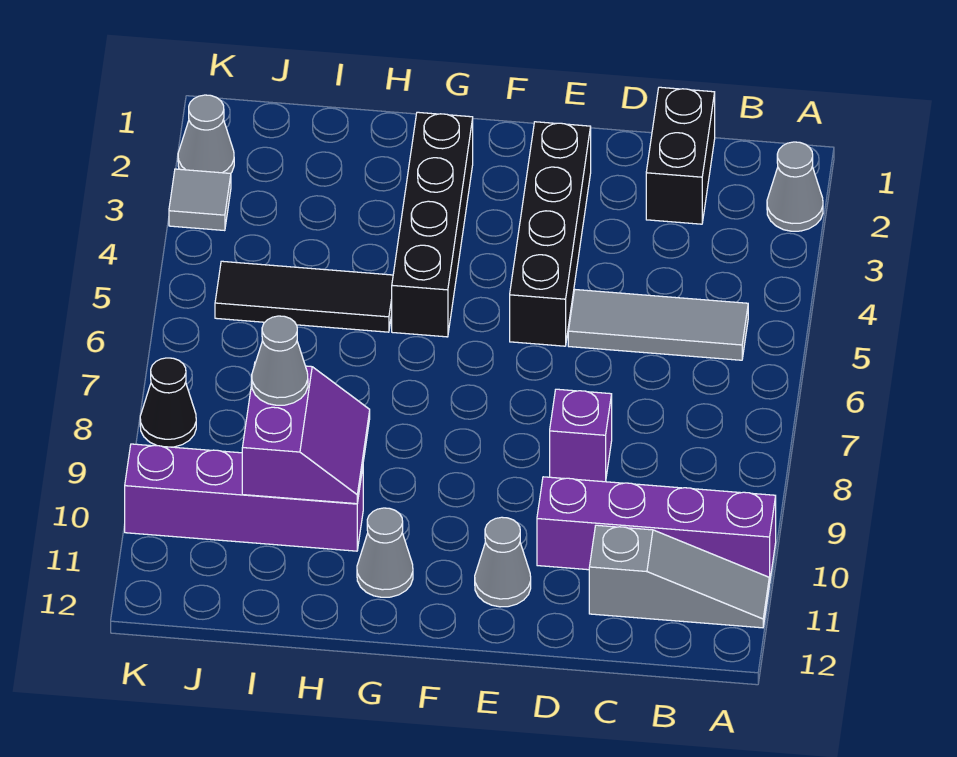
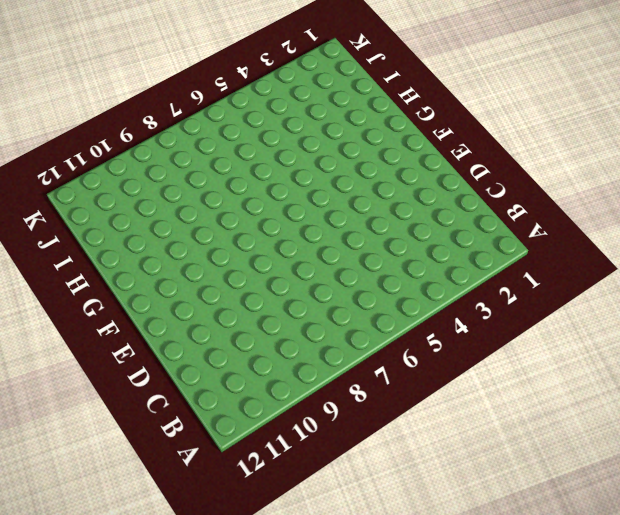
none -> grey 1x1 cone [767,142,823,231]
none -> purple 1x4 brick [537,477,776,584]
none -> grey 1x3 slope [589,525,769,628]

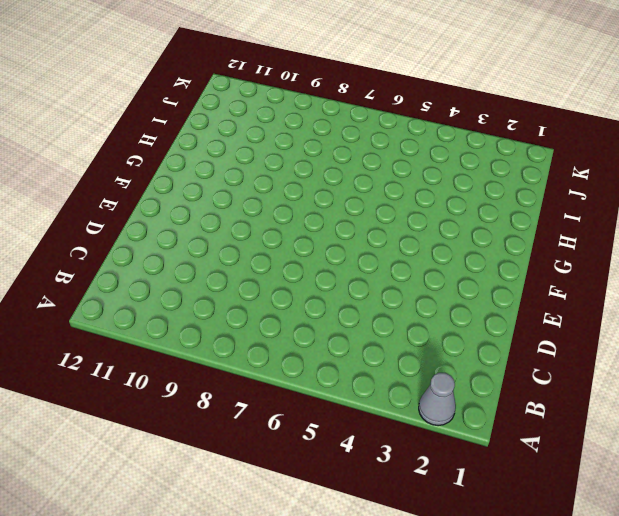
none -> purple 1x4 brick [537,477,776,584]
none -> grey 1x3 slope [589,525,769,628]
none -> grey 1x3 tile [568,290,748,360]

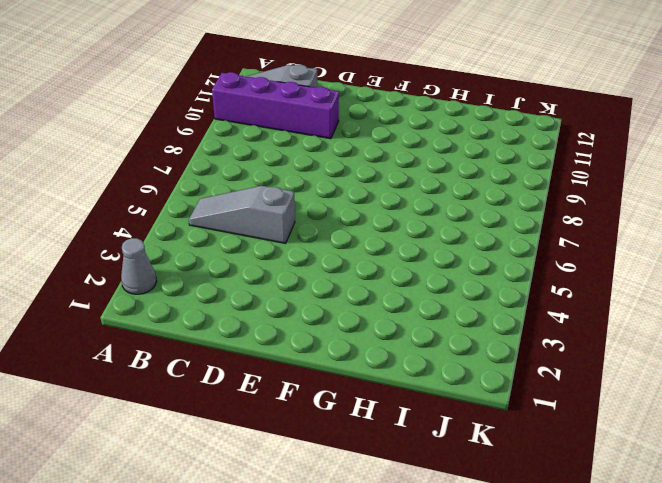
grey 1x3 slope [189,186,295,243] -> grey 1x3 tile [568,290,748,360]
none -> black 1x2 brick [646,87,715,224]
none -> purple 1x1 brick [550,389,612,482]
none -> black 1x4 brick [510,122,591,346]

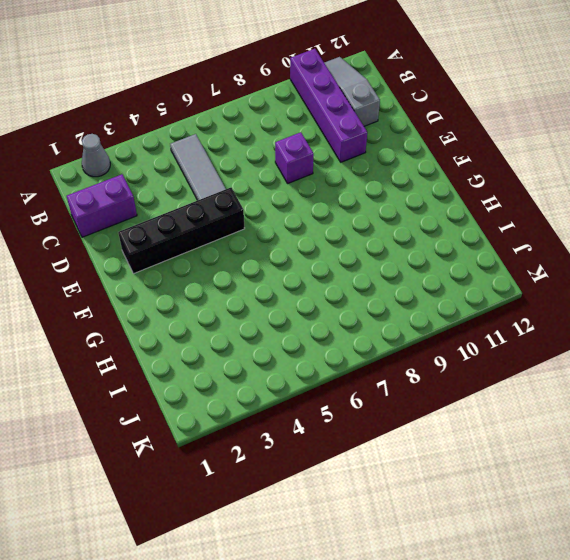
purple 1x2 brick [67,174,137,237] -> black 1x2 brick [646,87,715,224]
none -> grey 1x1 cone [475,517,531,607]
none -> black 1x4 brick [392,112,473,337]
none -> grey 1x1 cone [357,508,413,597]

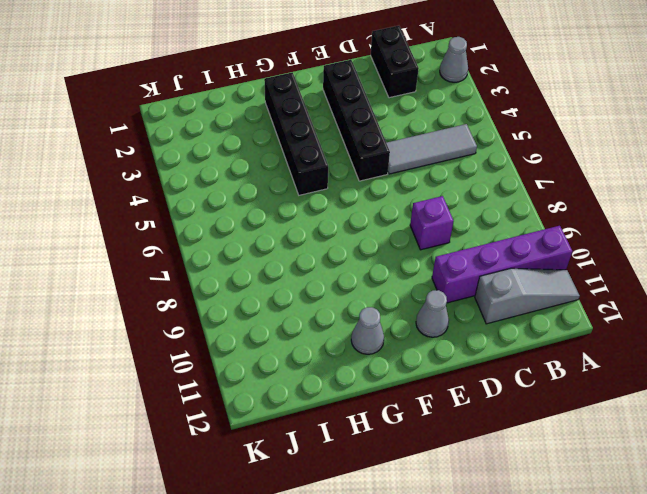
none -> black 1x3 tile [215,261,393,332]
none -> purple 1x4 brick [125,444,363,551]
none -> grey 1x1 cone [178,95,234,173]

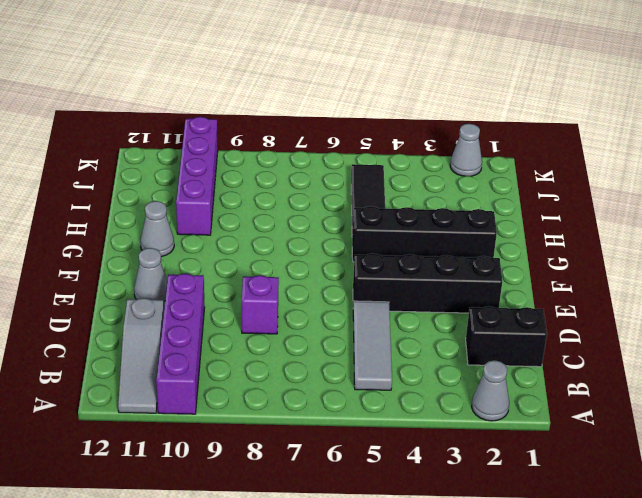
none -> grey 1x1 tile [169,169,231,231]
none -> black 1x1 cone [140,358,196,447]
none -> purple 2x2 slope [242,362,370,504]

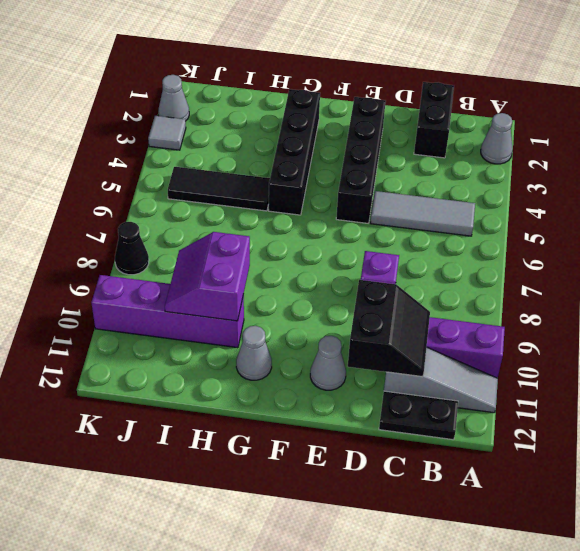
black 1x2 plate [379,391,458,440] -> none
black 2x2 slope [348,280,430,377] -> none
purple 2x2 slope [165,232,250,321] -> purple 2x2 slope turned to [242,362,370,504]
none -> grey 1x1 cone [252,316,308,405]

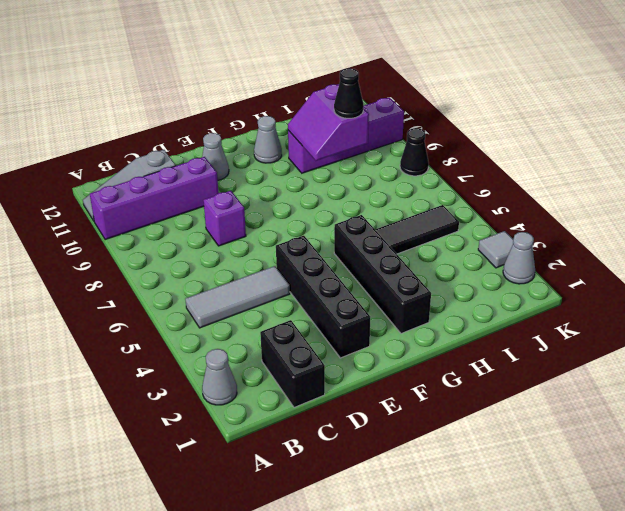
black 1x1 cone [334,68,364,118] -> grey 1x1 cone [252,316,308,405]

